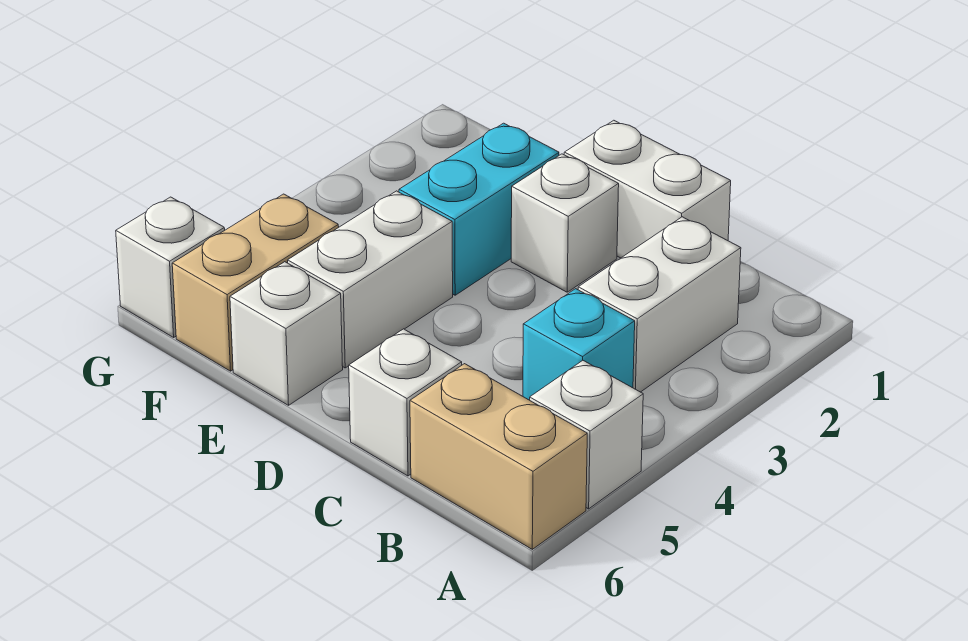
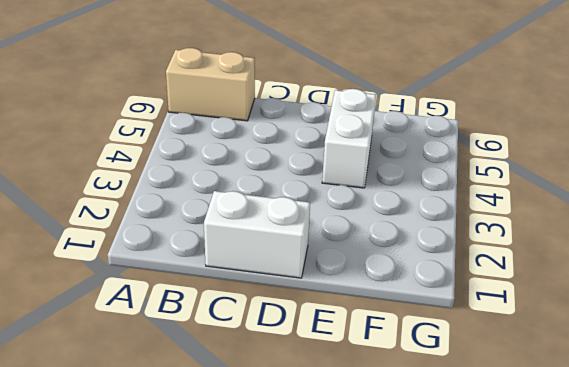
none -> white 1x1 brick [530,361,643,509]
none -> white 1x2 brick [578,217,741,392]
none -> cyan 1x1 brick [523,289,635,400]

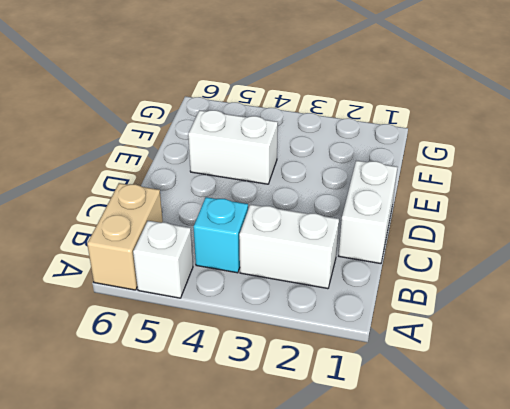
none -> white 1x1 brick [349,329,462,476]
none -> white 1x1 brick [511,154,619,292]
none -> cyan 1x2 brick [399,123,559,295]

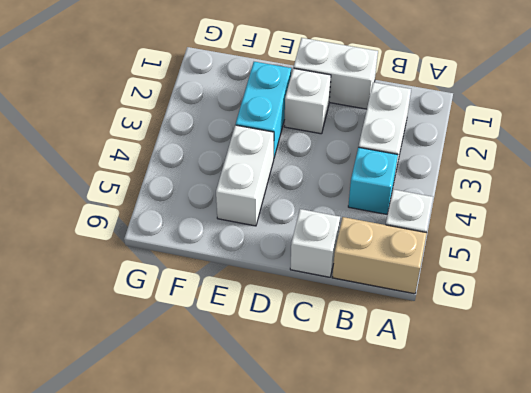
none -> white 1x1 brick [230,262,343,405]
none -> tan 1x2 brick [172,194,339,371]
none -> white 1x1 brick [116,197,225,337]

